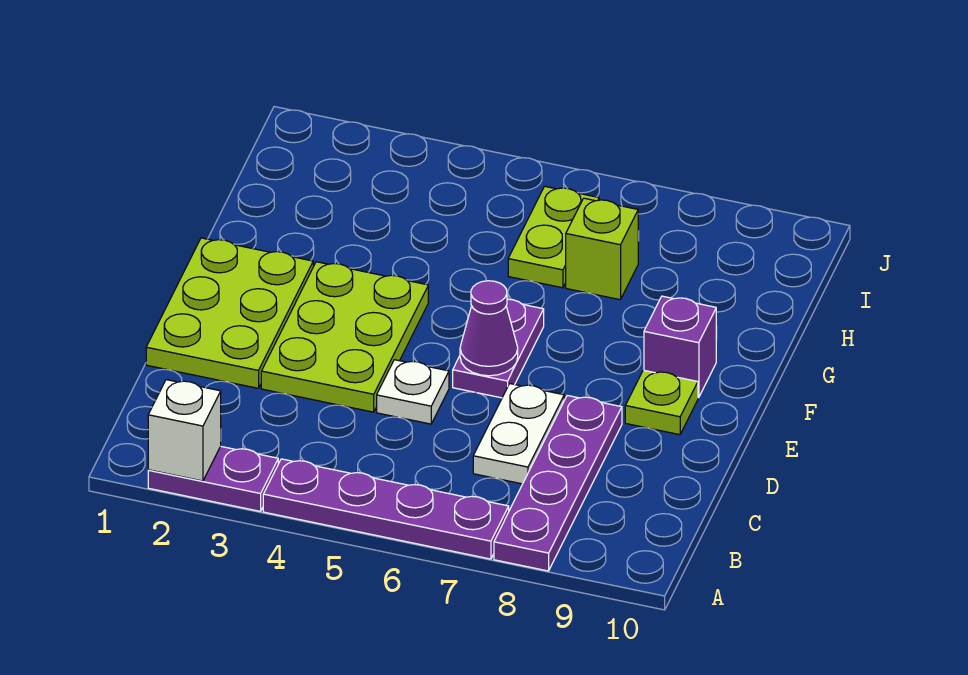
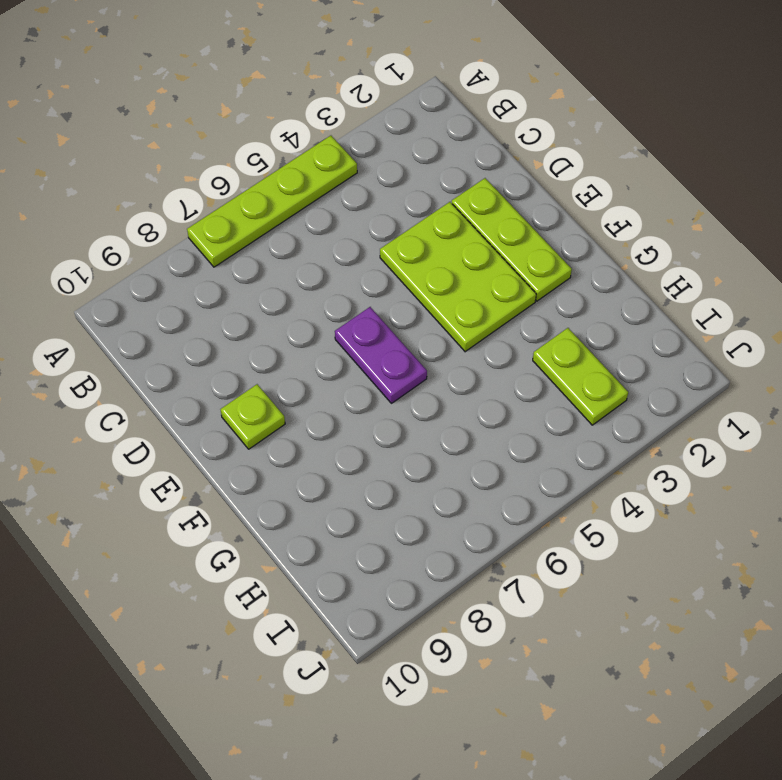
lime 1x4 plate [187,136,357,267] -> purple 1x4 plate [263,459,509,559]
lime 1x3 plate [452,178,572,301] -> lime 2x3 plate [146,238,313,388]
lime 1x2 plate [533,328,628,425] -> lime 1x2 plate moved to [508,186,599,288]
none -> purple 1x2 plate [148,446,278,511]
none -> purple 1x4 plate [494,395,622,571]
none -> white 1x2 plate [473,384,564,484]

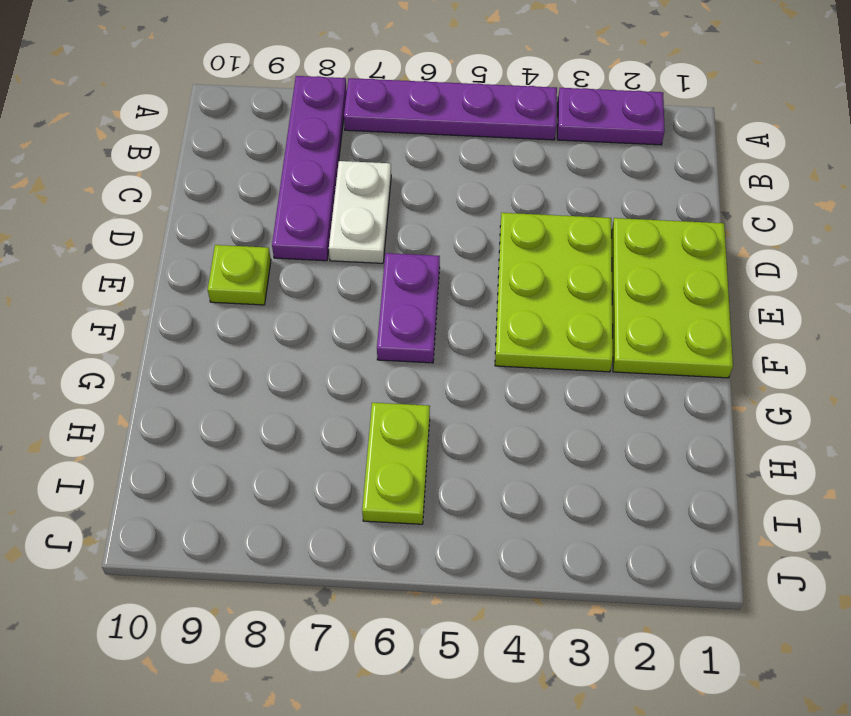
none -> white 1x1 plate [377,360,449,424]
none -> purple 1x1 brick [644,296,716,398]
none -> lime 1x1 brick [566,198,638,300]

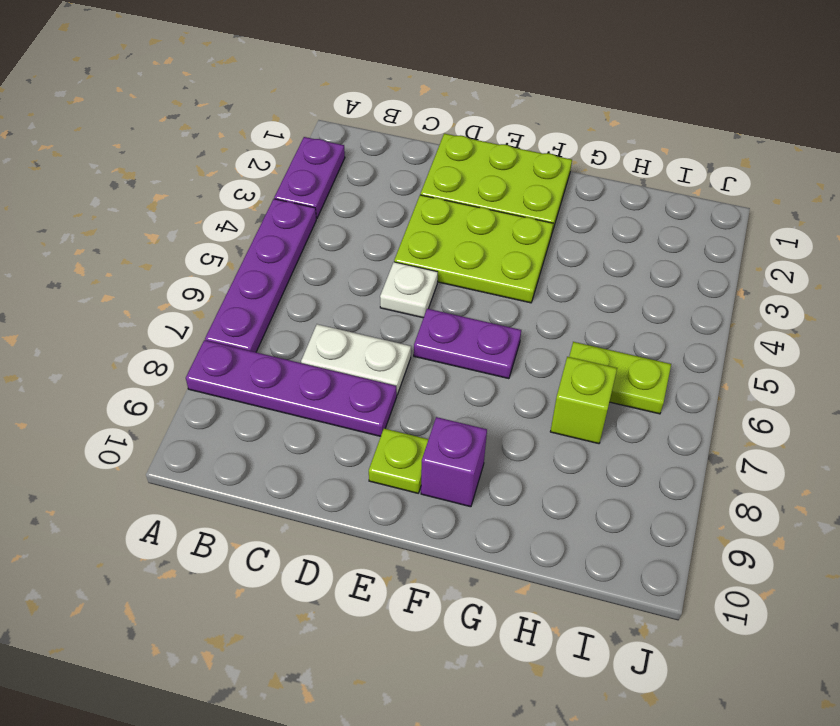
none -> white 1x1 brick [148,380,221,481]
none -> purple 1x1 cone [460,281,518,376]

